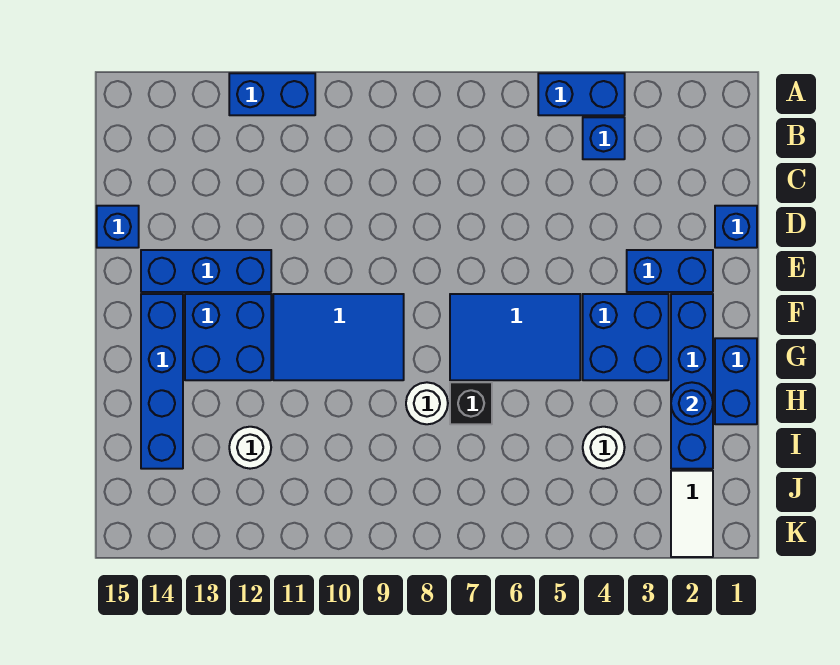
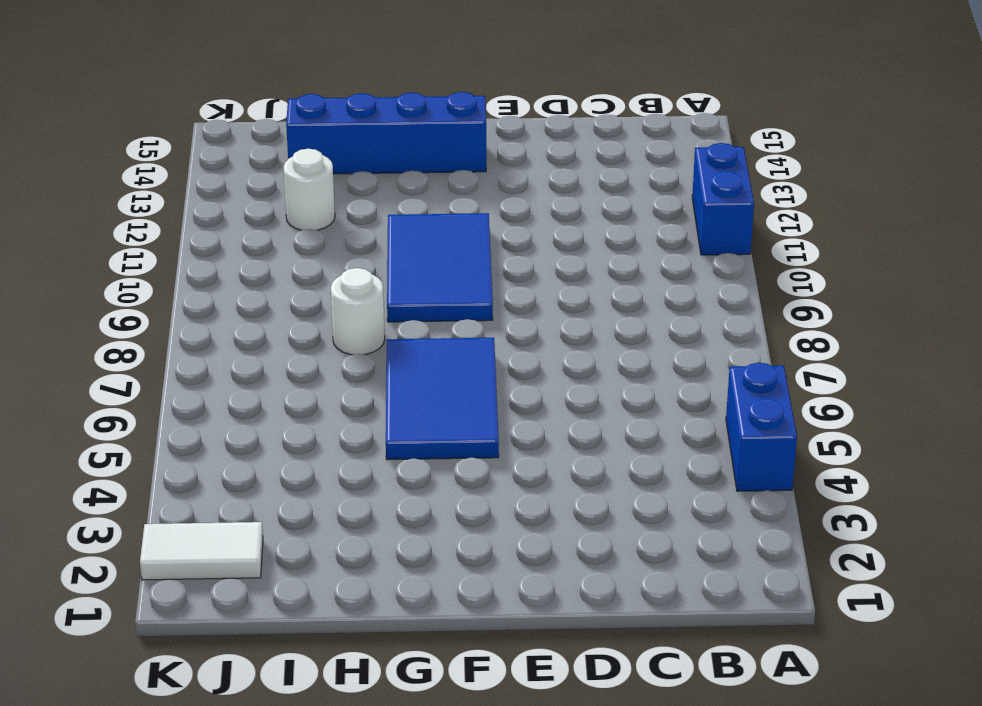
none -> blue 1x1 brick [583,117,625,159]
none -> blue 1x1 brick [715,206,757,248]
none -> blue 1x1 brick [97,206,139,248]

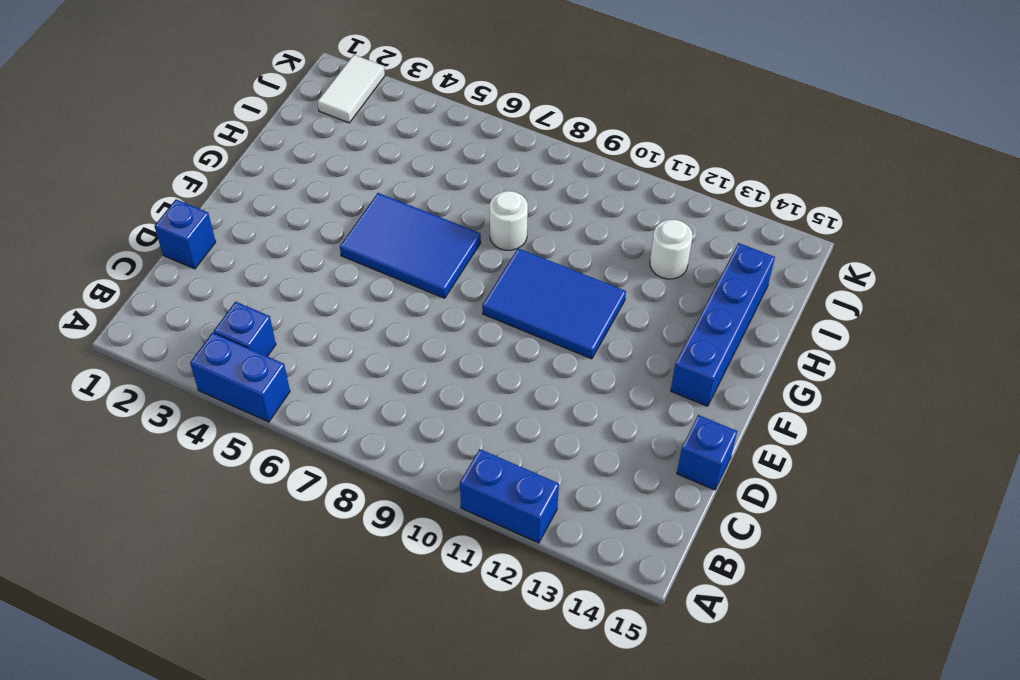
none -> blue 1x2 brick [627,250,713,292]
none -> blue 1x3 brick [141,250,271,292]
none -> blue 1x4 brick [671,294,713,469]

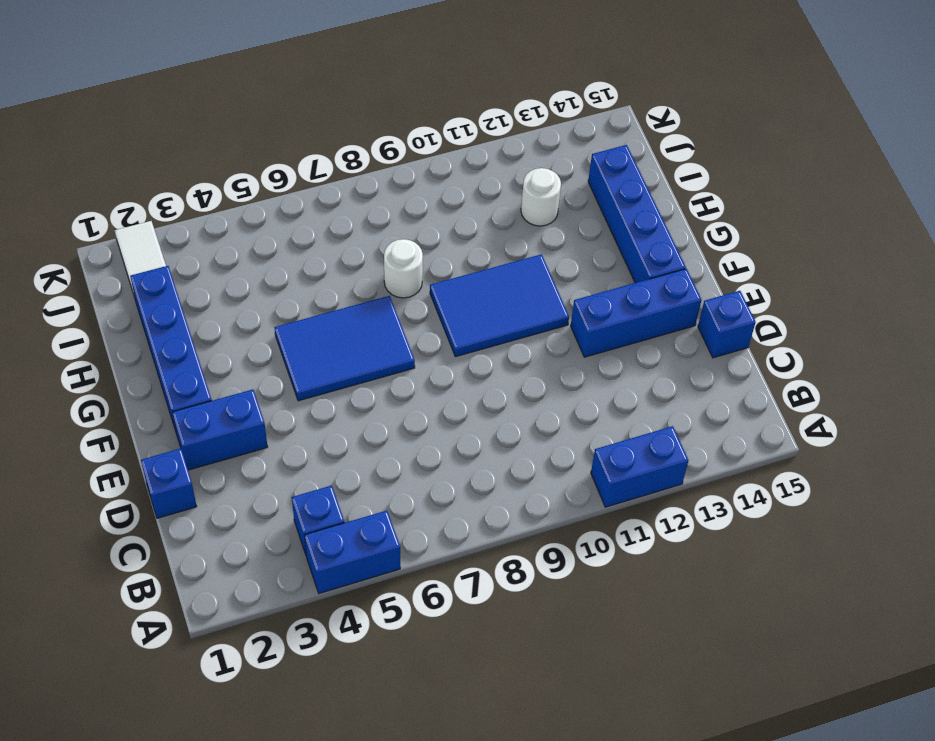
none -> blue 2x2 brick [583,294,669,380]
none -> blue 2x2 brick [185,294,271,380]
none -> blue 1x2 brick [715,338,757,424]

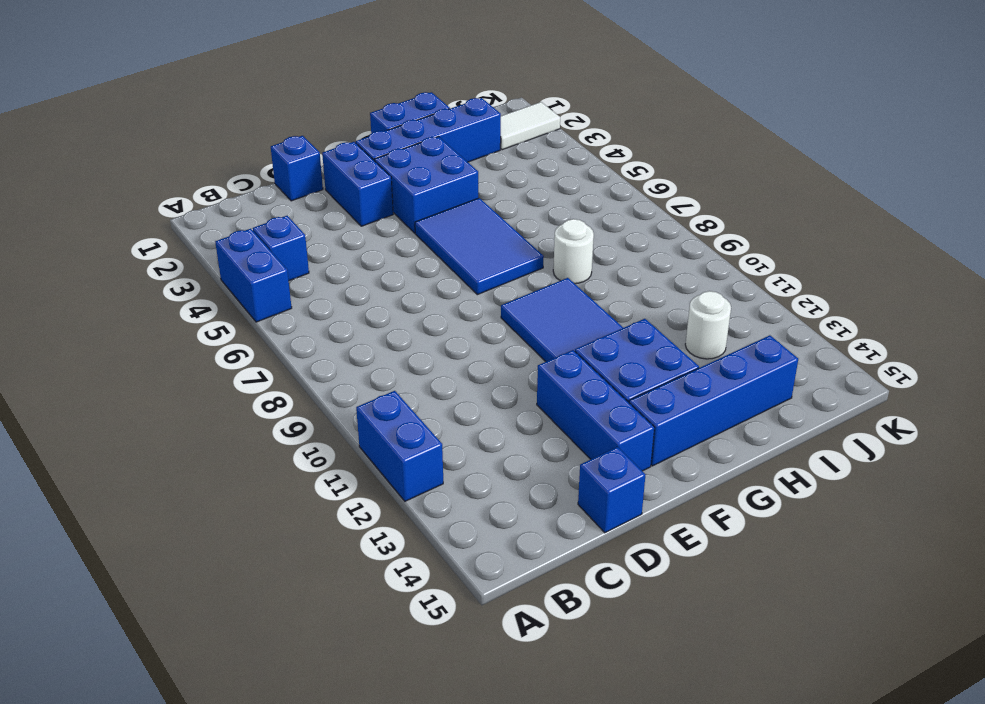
none -> black 1x1 brick [450,382,492,424]
none -> white 1x1 round brick [583,427,625,469]
none -> blue 1x1 round brick [671,382,713,424]

